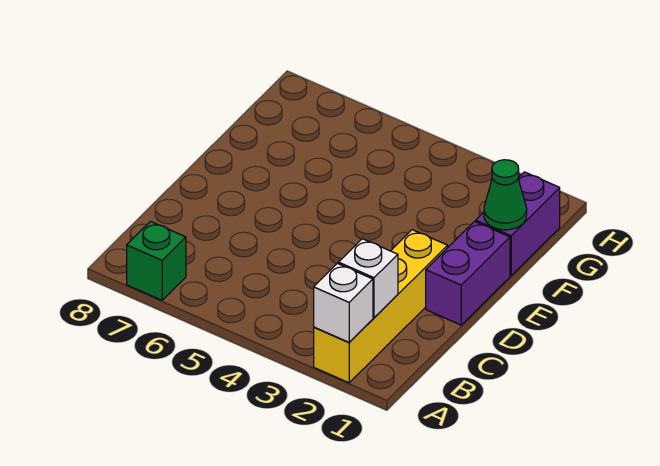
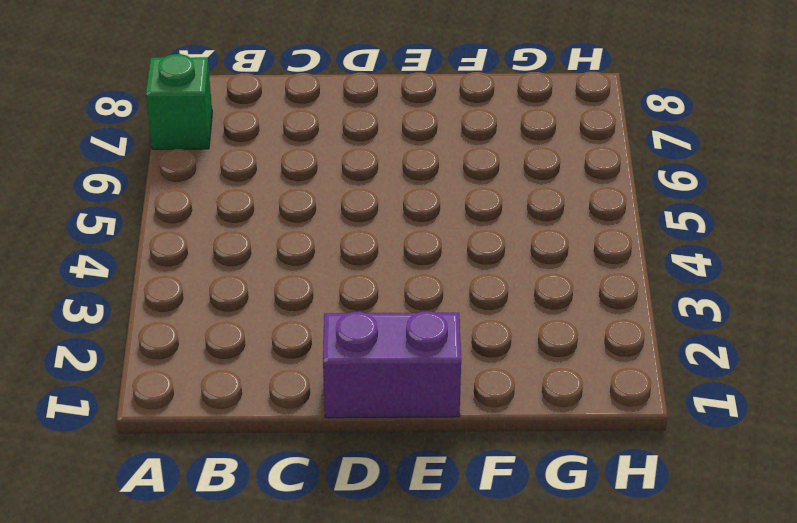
none -> yellow 1x4 brick [314,230,448,383]
none -> purple 1x2 brick [476,172,560,276]

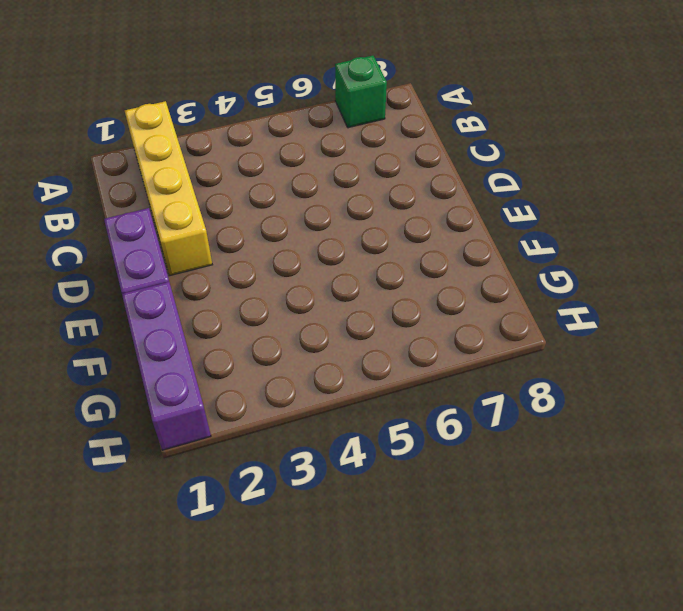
purple 1x3 brick [122,282,211,450] -> purple 1x2 brick [476,172,560,276]
none -> white 1x1 brick [314,263,373,342]
none -> white 1x1 brick [339,239,398,318]

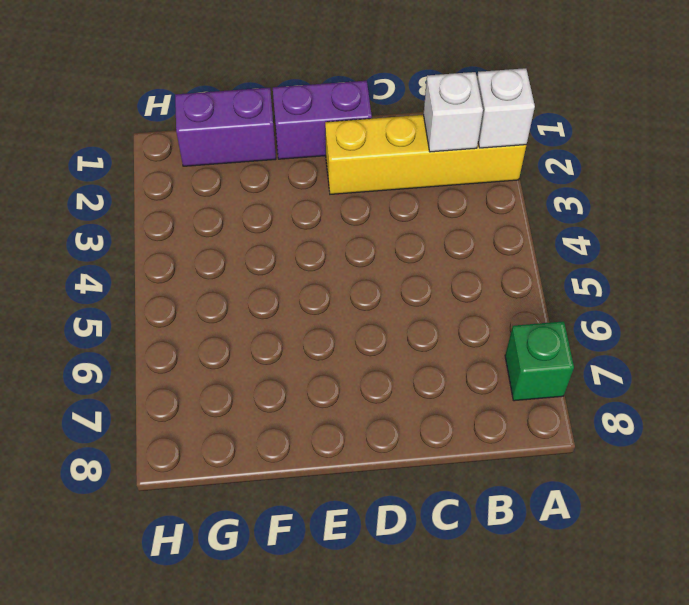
none -> green 1x1 cone [484,160,527,230]

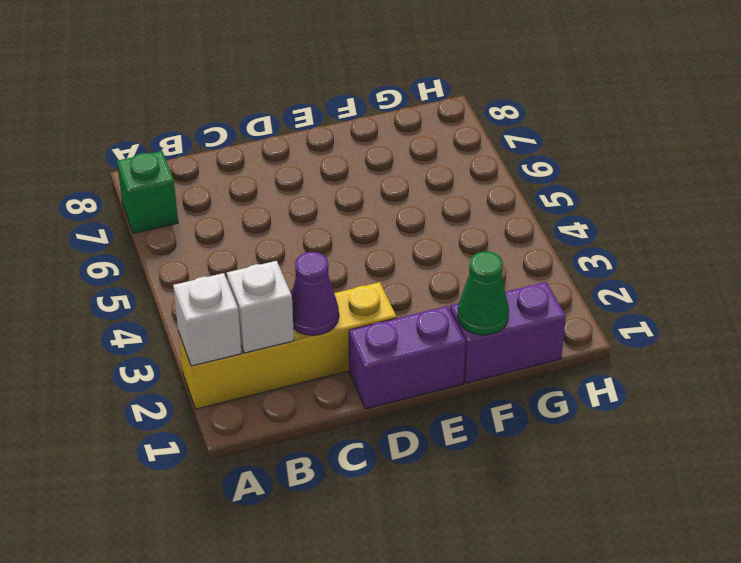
purple 1x1 cone [291,252,339,335] -> none

